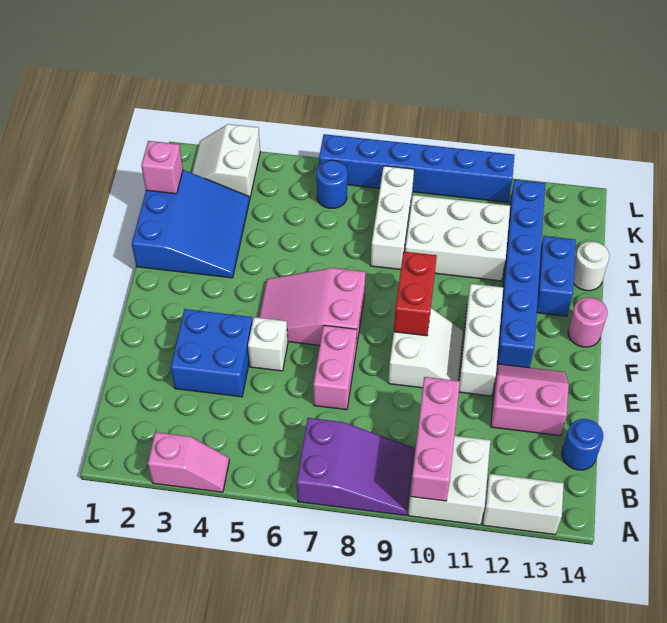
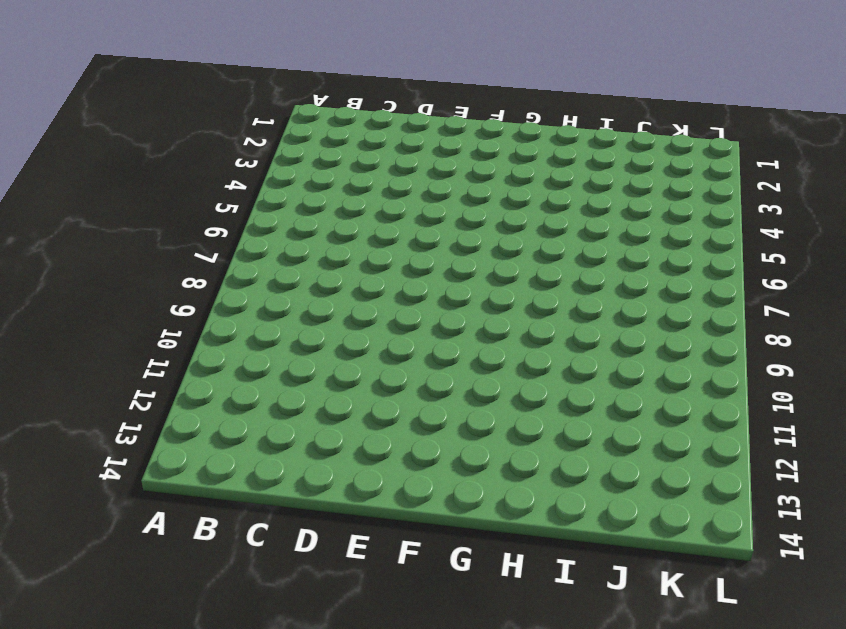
none -> pink 1x2 slope [148,432,229,492]
none -> purple 2x3 slope [297,418,414,516]
none -> white 2x2 brick [408,436,490,525]

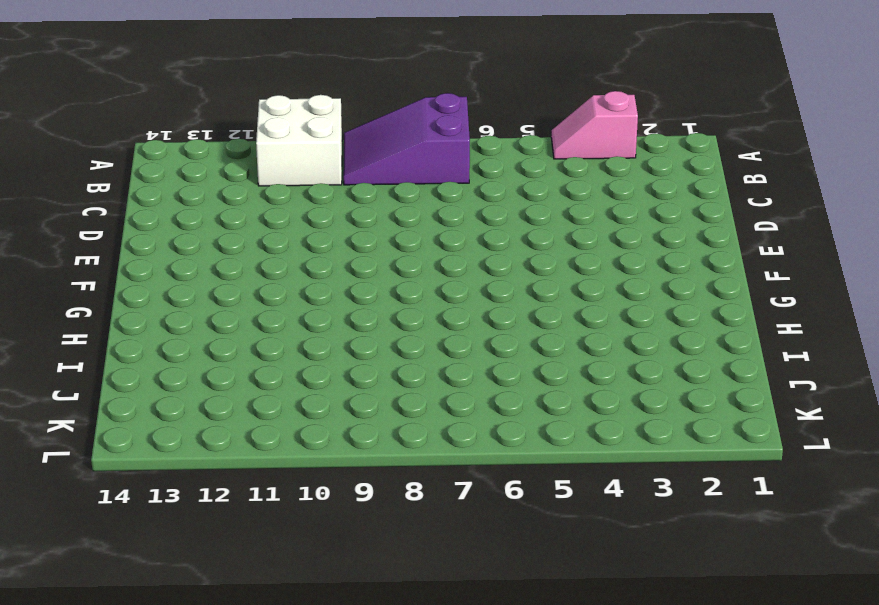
none -> white 1x2 brick [483,474,564,535]
none -> blue 1x1 round brick [562,419,603,470]
none -> blue 2x2 brick [171,309,252,397]

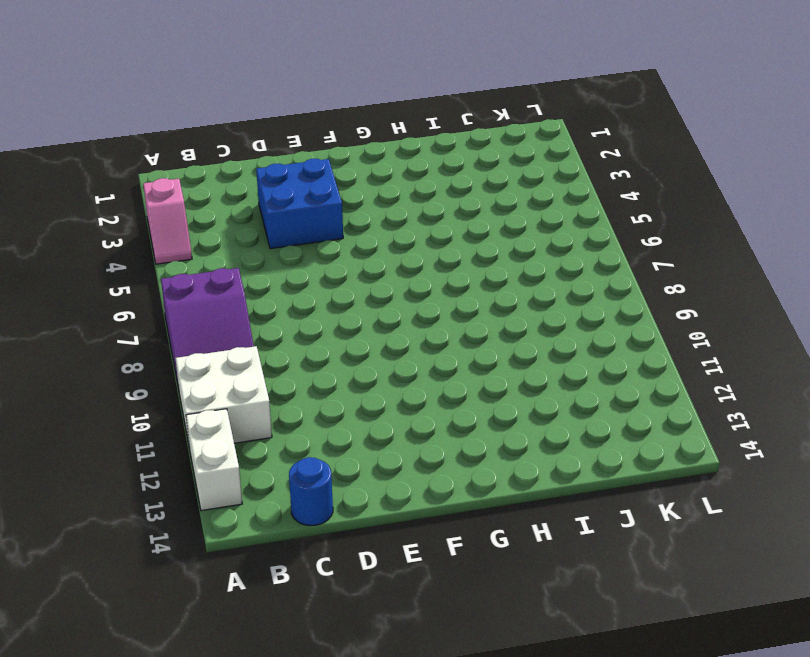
none -> pink 1x2 brick [313,325,357,410]
none -> pink 2x2 slope [491,364,569,436]
none -> white 1x1 brick [248,317,288,371]

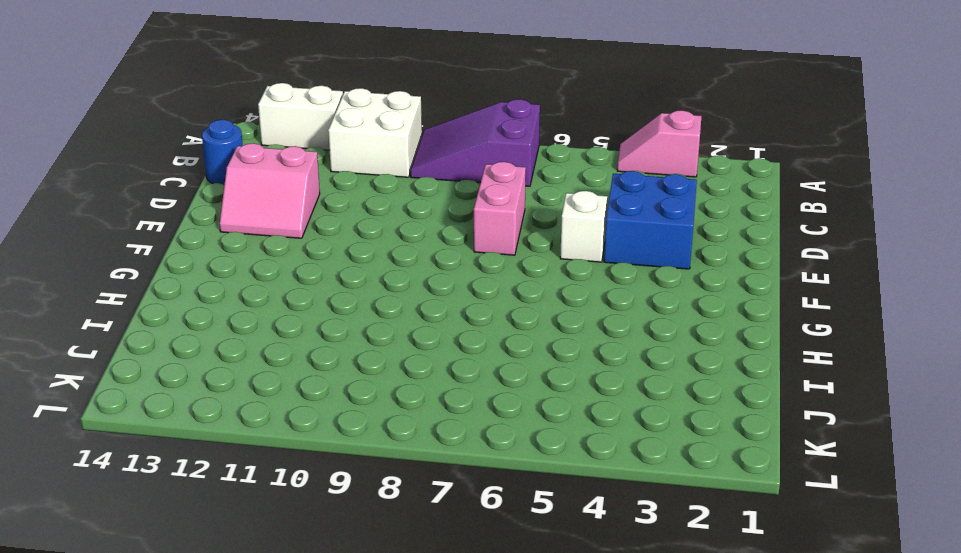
none -> white 2x2 slope [388,308,463,388]
none -> white 1x3 brick [459,284,503,396]
none -> pink 2x3 slope [259,268,366,349]

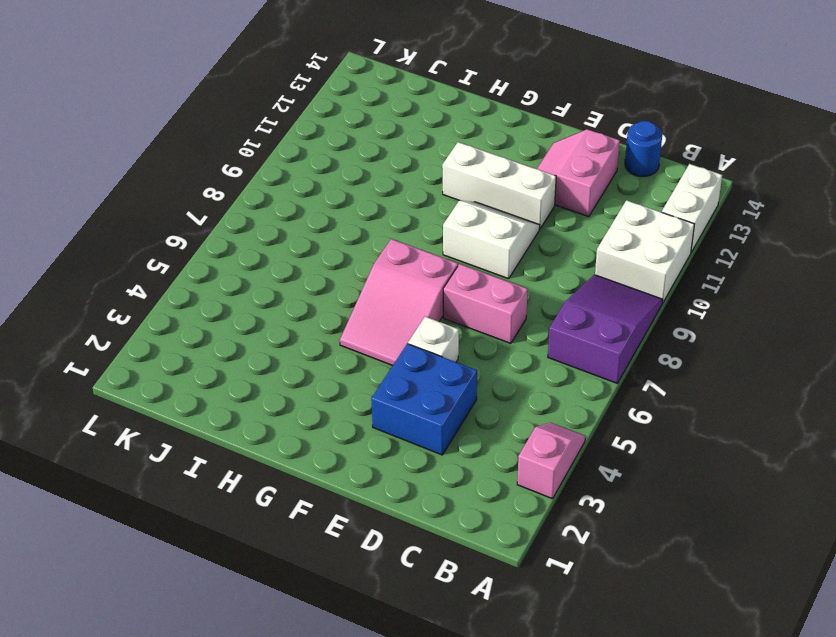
none -> blue 1x6 brick [497,180,545,368]
none -> pink 1x1 round brick [568,297,608,347]
none -> blue 3x3 slope [132,170,250,278]

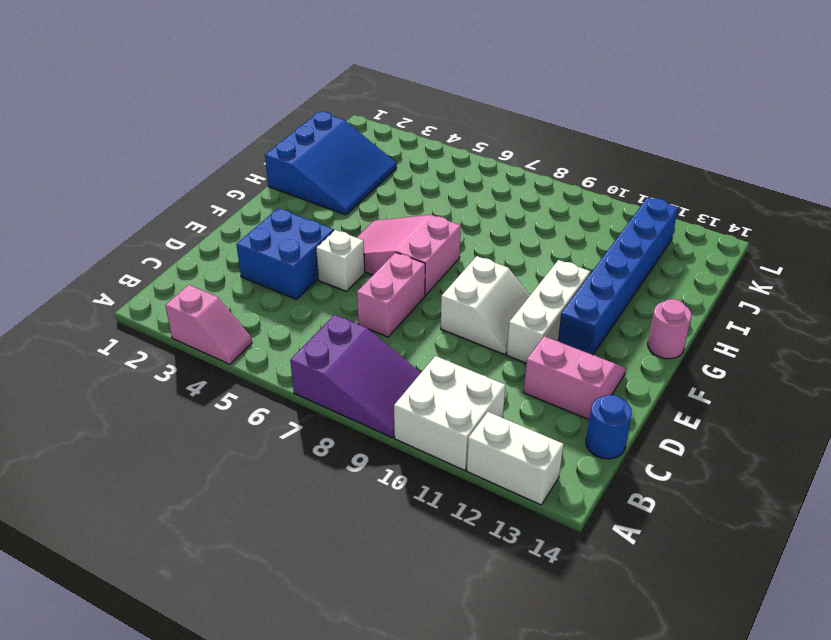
none -> blue 1x2 brick [537,236,576,316]
none -> white 1x3 brick [371,166,414,270]
none -> white 2x3 brick [405,195,510,281]

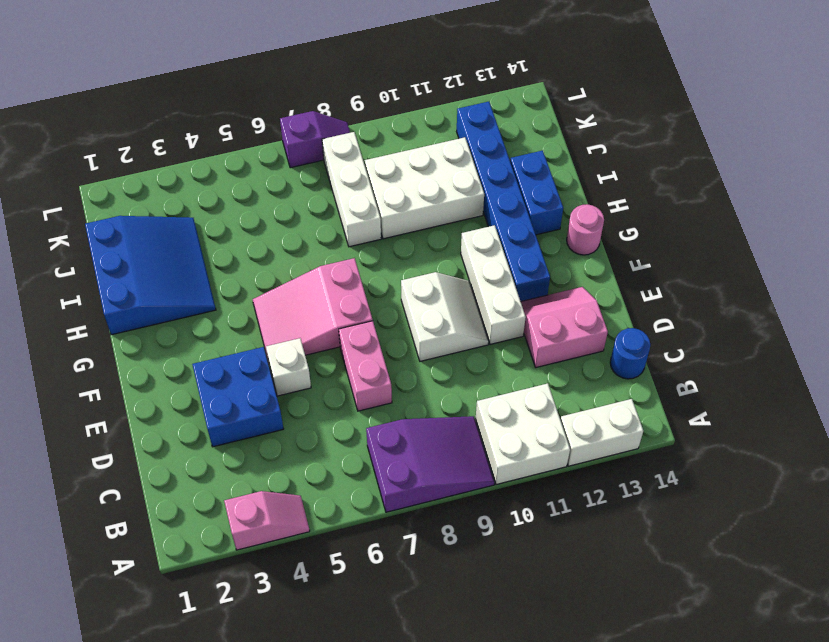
purple 1x2 slope [280,111,350,168] -> blue 1x6 brick [319,134,514,202]
none -> white 1x1 round brick [574,242,609,291]
none -> white 2x2 slope [192,124,260,199]
none -> blue 1x1 round brick [317,160,347,208]

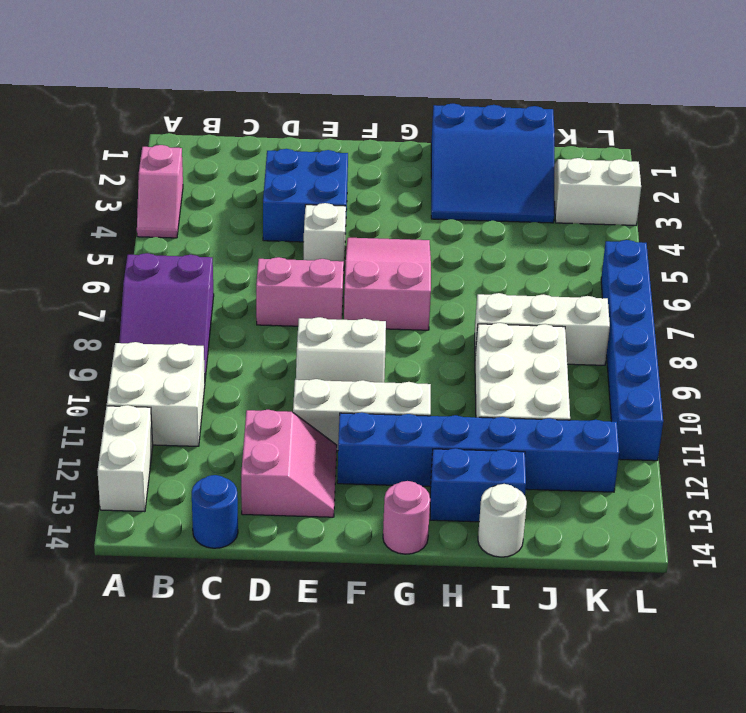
none -> blue 1x1 round brick [317,160,347,208]
none -> pink 1x3 brick [410,377,460,501]
none -> red 1x2 brick [394,252,437,336]

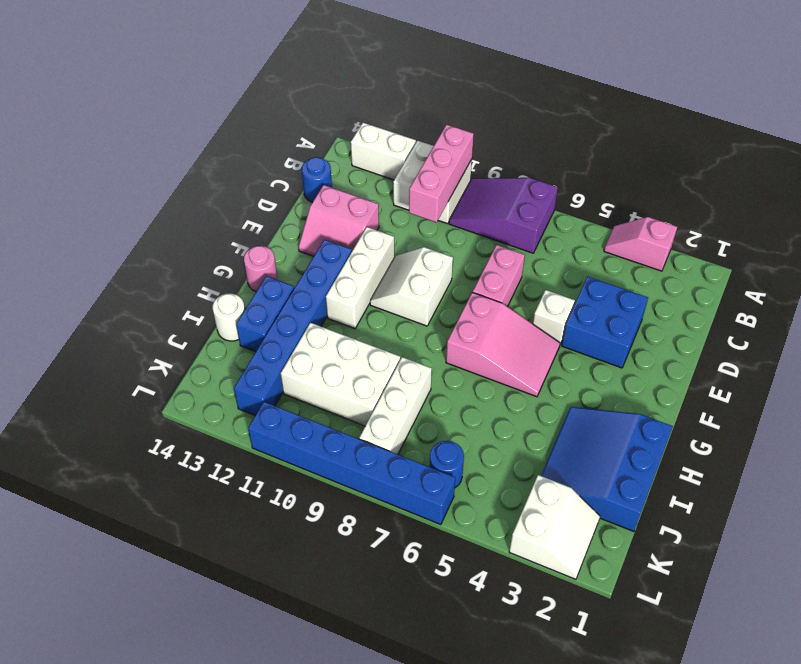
none -> red 1x2 brick [394,252,437,336]
none -> pink 1x1 brick [141,141,183,194]

